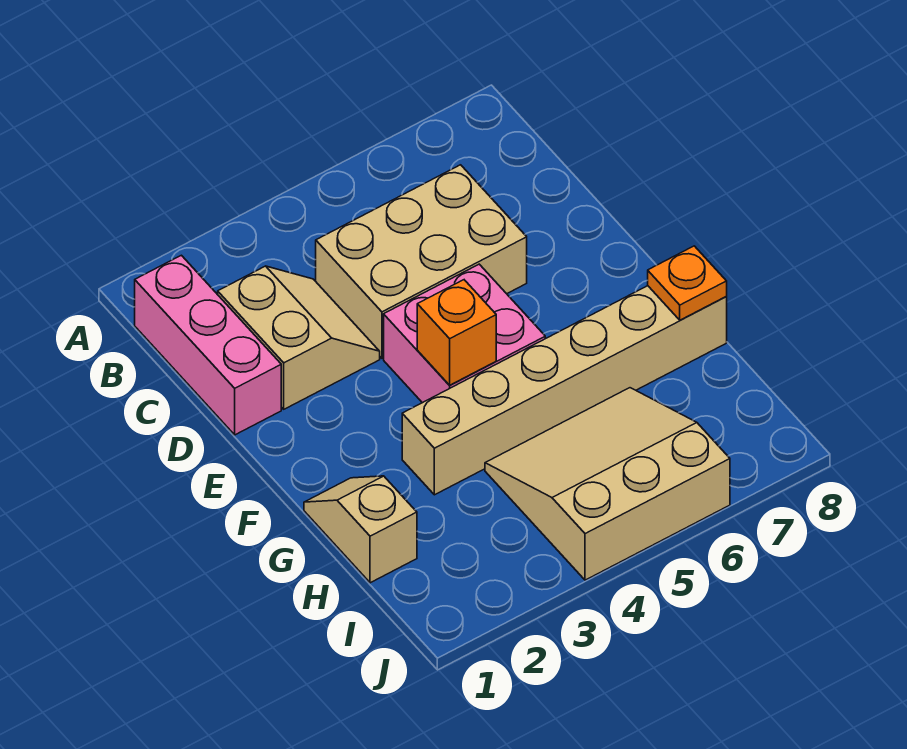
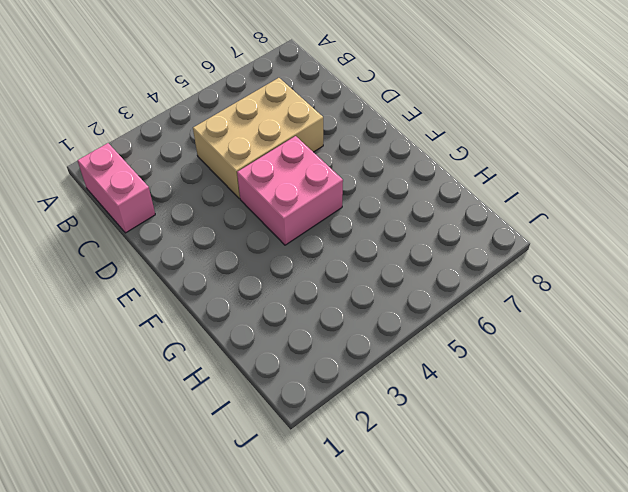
pink 1x2 brick [77,143,155,233] -> pink 1x3 brick [135,255,281,435]
none -> tan 2x2 slope [218,266,380,409]
none -> tan 1x2 slope [304,476,417,583]

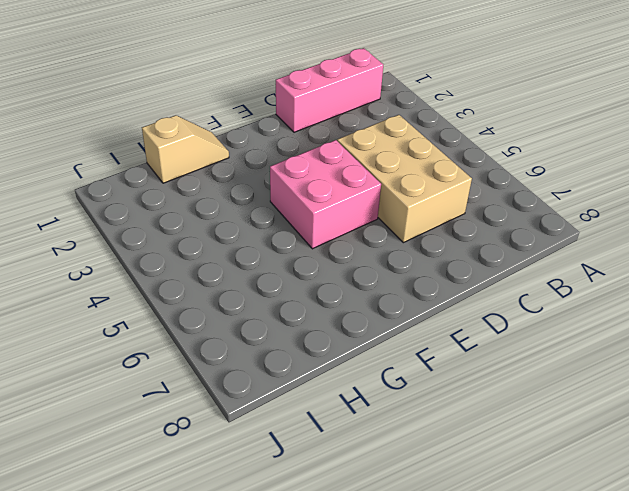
none -> tan 2x2 slope [218,266,380,409]
none -> tan 1x6 brick [402,286,727,495]

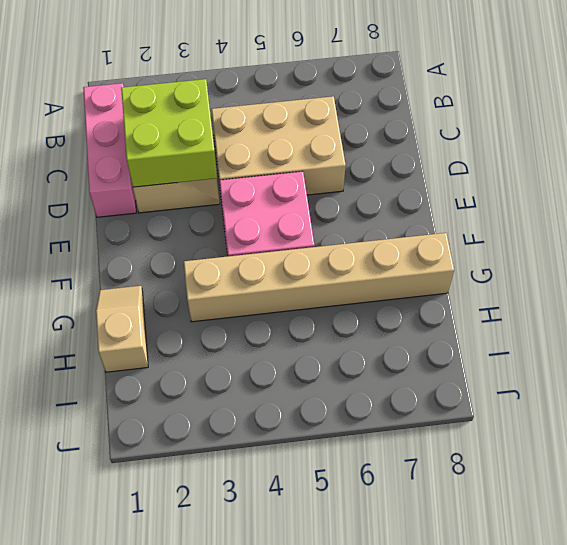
lime 2x2 brick [121,79,217,187] -> none
none -> tan 3x3 slope [485,388,730,580]
none -> orange 1x1 brick [417,280,496,385]

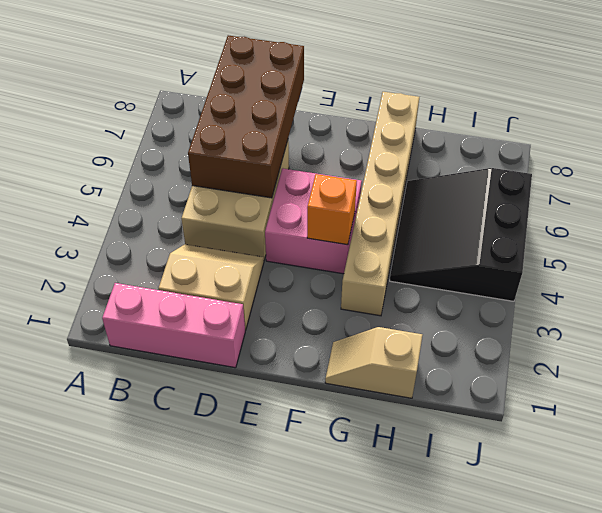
brown 2x4 brick [188,35,304,198] -> none
black 3x3 slope [390,168,532,301] -> tan 3x3 slope [485,388,730,580]
none -> orange 1x1 plate [648,246,727,320]

